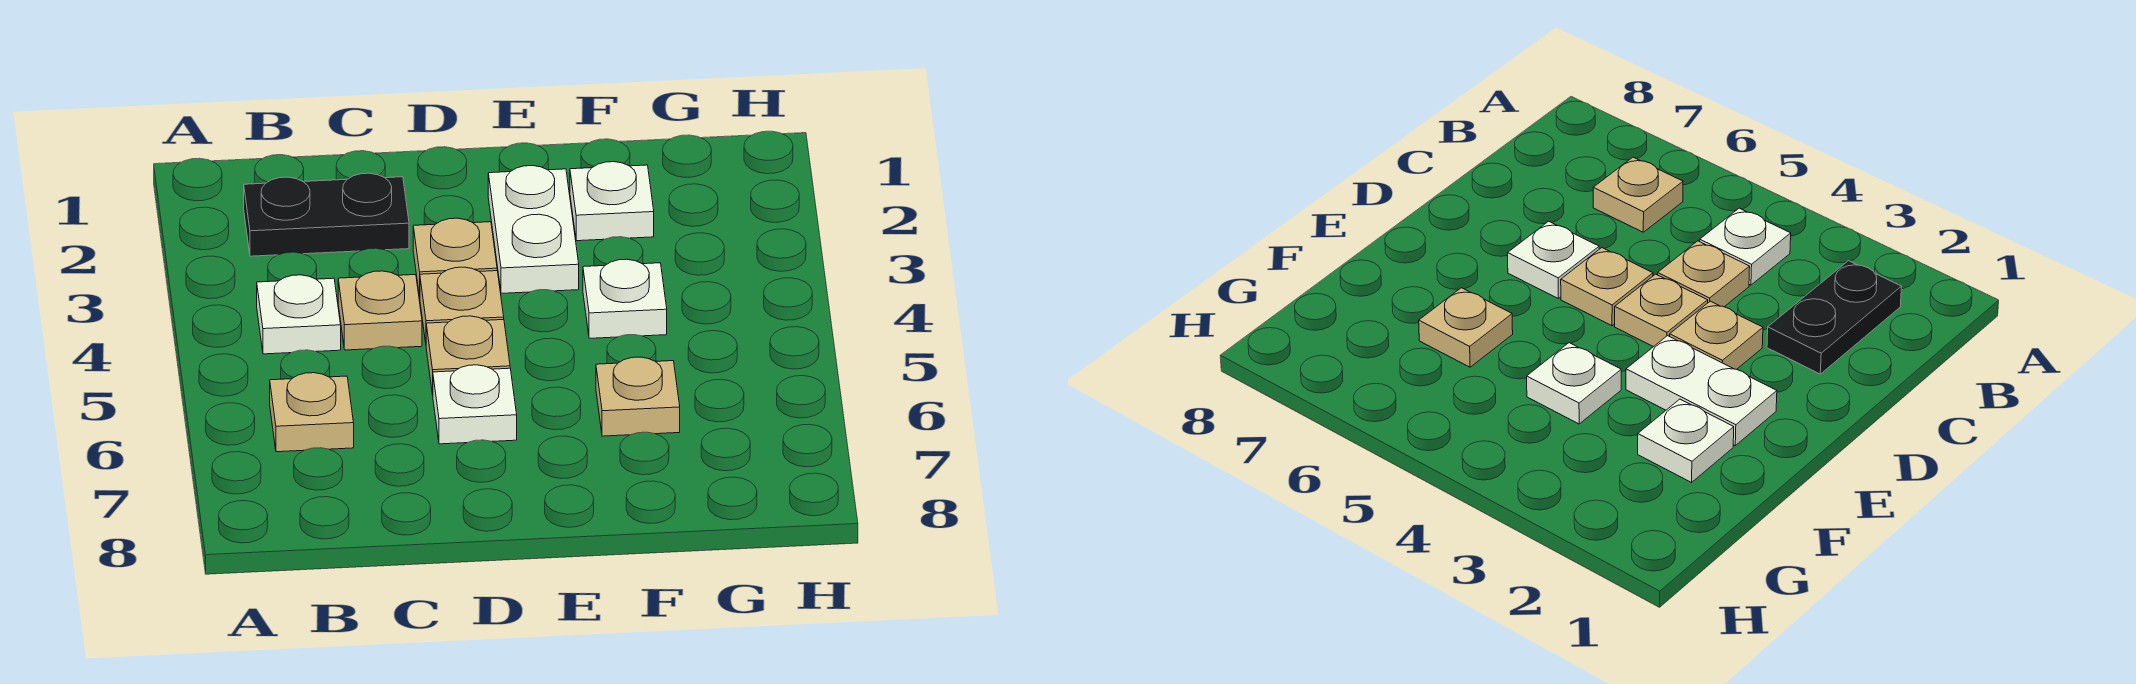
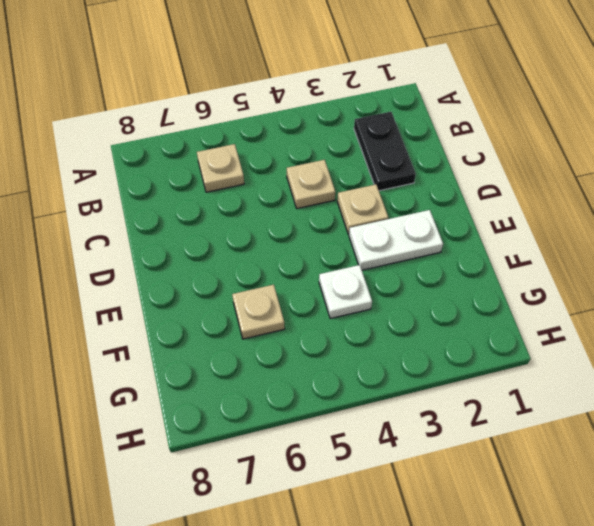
none -> white 1x1 plate [257,275,341,354]
none -> tan 1x1 plate [420,267,504,342]
none -> tan 1x1 plate [426,316,510,395]

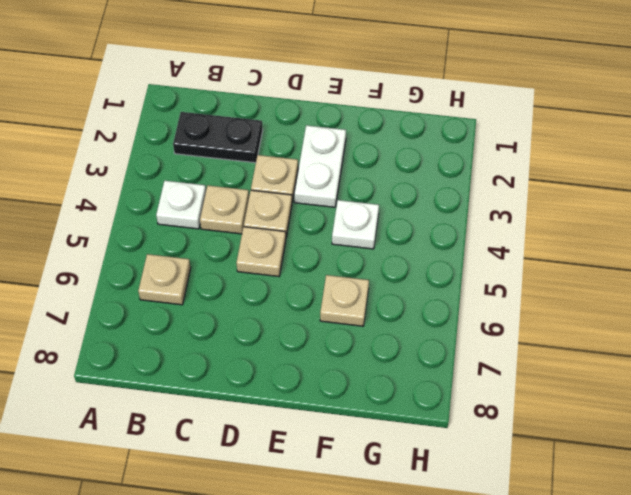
none -> white 1x1 plate [433,365,517,444]
none -> white 1x1 plate [570,162,654,241]

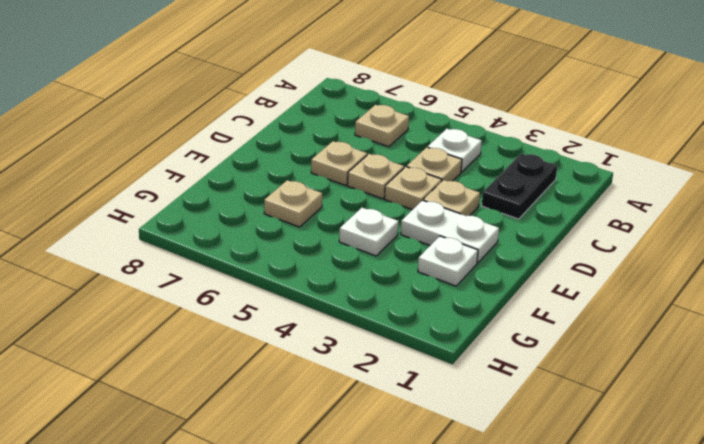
tan 1x1 plate [311,141,367,186] -> white 1x1 plate [433,365,517,444]

